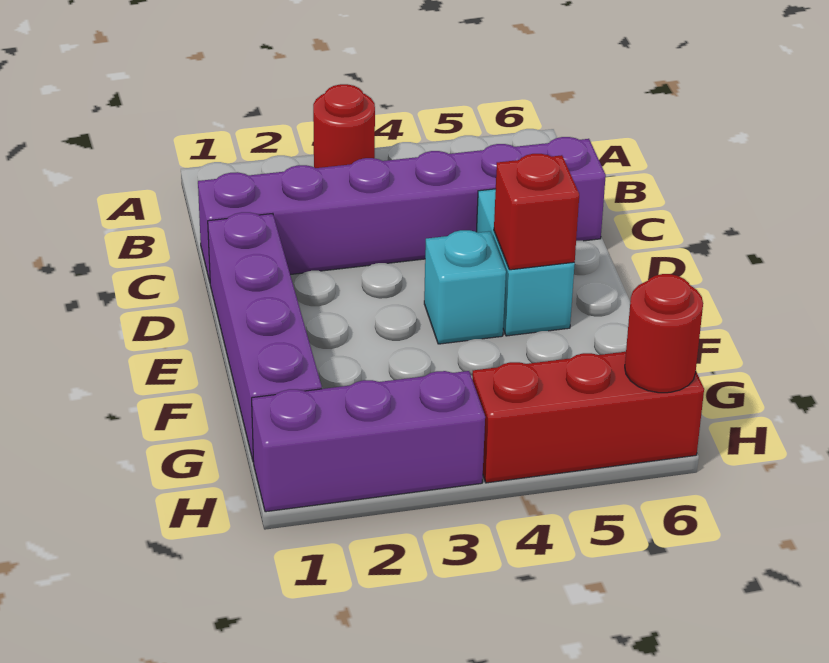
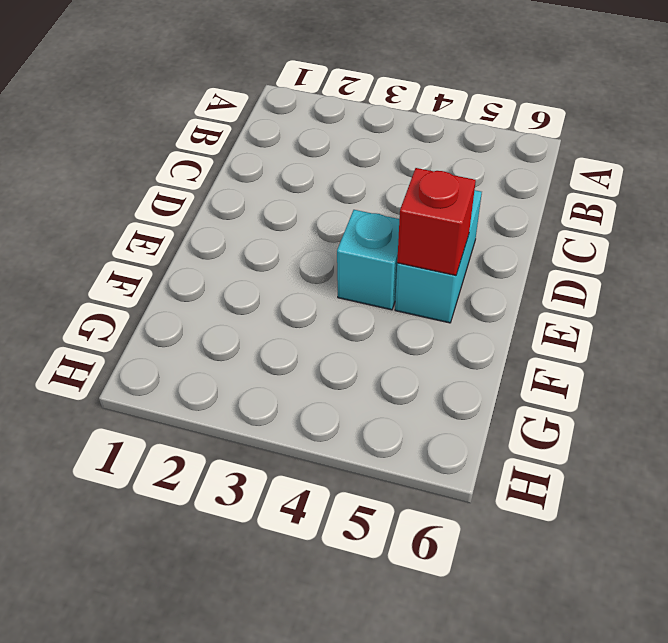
none -> red 1x1 round brick [313,84,375,168]
none -> purple 1x6 brick [198,137,606,282]

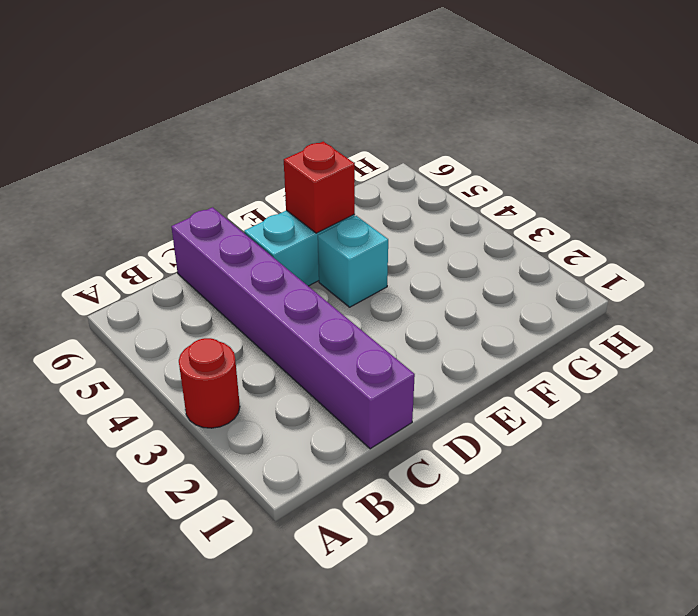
none -> purple 1x4 brick [208,212,322,462]
none -> purple 1x3 brick [252,371,485,512]

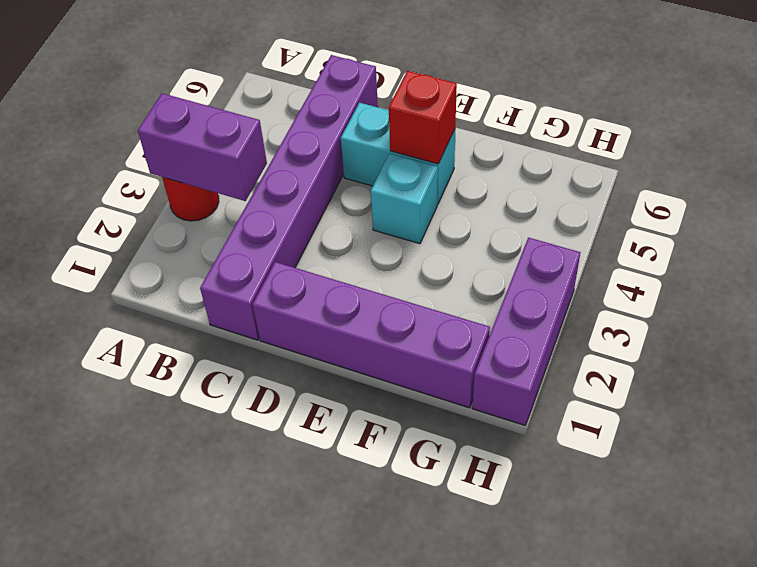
purple 1x2 brick [138,93,267,201] -> none
none -> red 1x3 brick [472,352,704,483]
none -> red 1x1 round brick [625,274,703,393]

